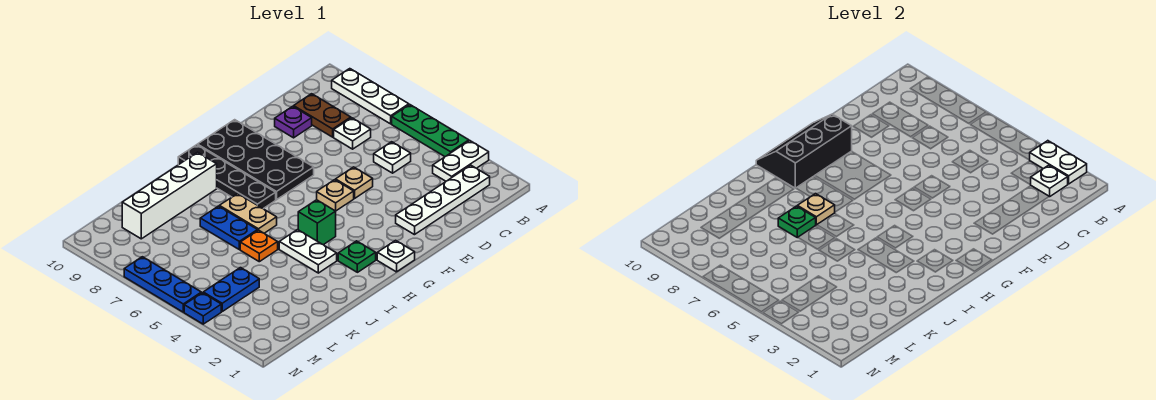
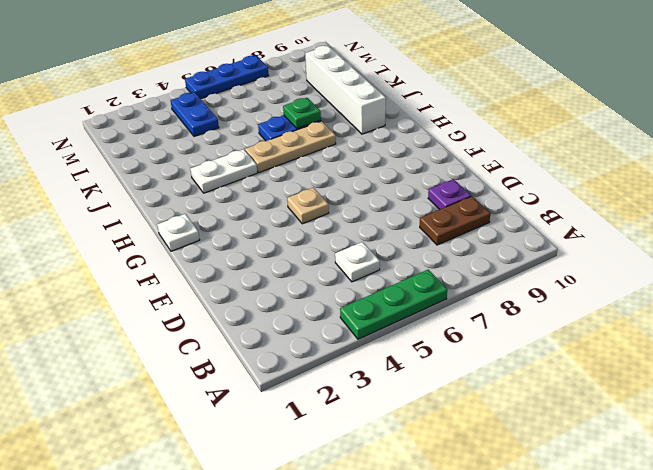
tan 1x3 plate [245,121,336,173] -> tan 1x2 plate [219,194,277,233]
none -> white 1x2 plate [433,141,489,181]
none -> white 1x3 plate [332,69,409,124]
none -> white 1x4 plate [396,165,490,235]

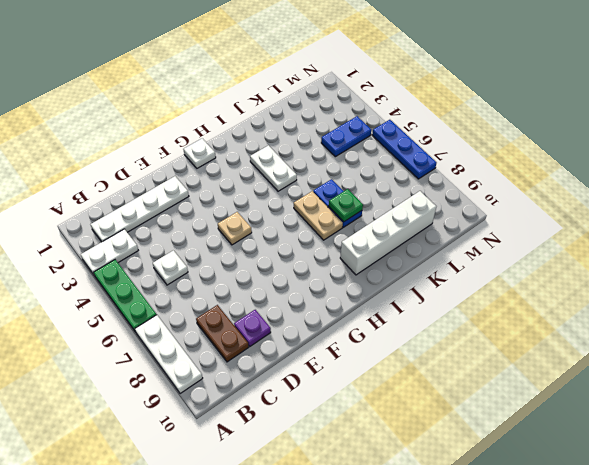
none -> white 1x1 plate [334,118,371,149]
none -> tan 1x1 plate [336,167,373,198]
none -> black 2x4 plate [197,120,314,200]

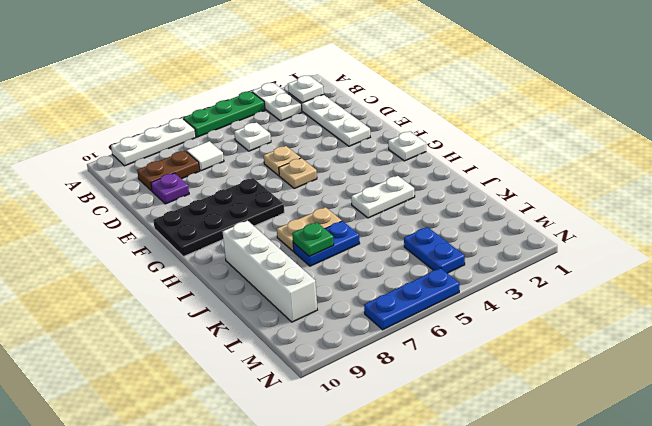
white 1x1 tile [187,141,224,171] -> white 1x1 plate [334,118,371,149]
none -> green 1x1 plate [338,241,376,272]
none -> green 1x1 brick [298,200,336,245]
none -> black 1x4 plate [178,145,276,209]

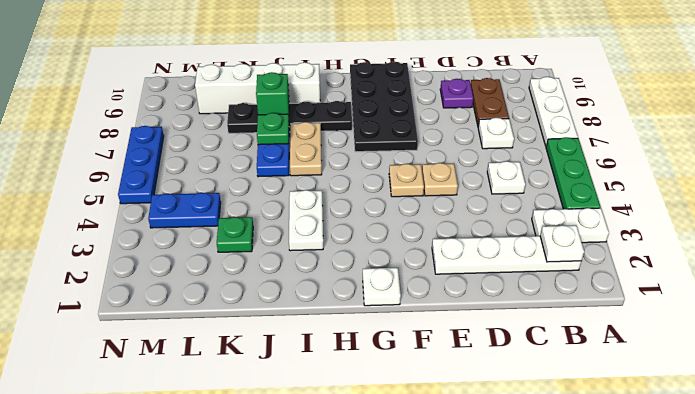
black 1x4 plate [227,101,352,133] -> black 1x4 plate turned to [178,145,276,209]
green 1x1 brick [256,72,289,116] -> green 1x1 brick moved to [298,200,336,245]
green 1x1 plate [217,217,253,252] -> green 1x1 plate moved to [338,241,376,272]
none -> orange 1x1 plate [240,230,278,262]
none -> blue 1x1 plate [184,293,221,324]
none -> white 1x2 plate [1030,141,1087,184]

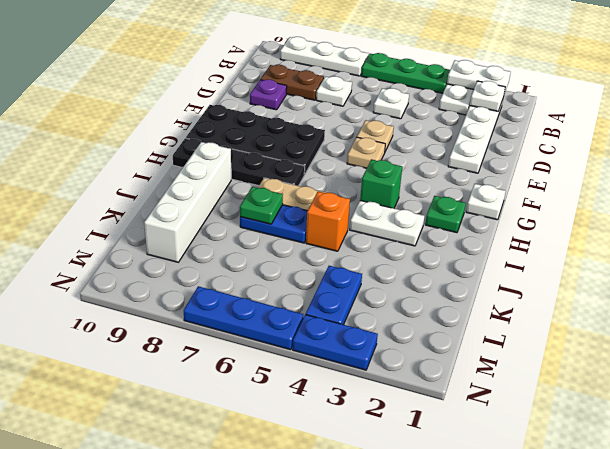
orange 1x1 brick [306,192,350,251] -> orange 1x1 plate [240,230,278,262]
blue 1x2 plate [293,315,378,370] -> blue 1x1 plate [184,293,221,324]
none -> black 2x3 slope [756,114,852,188]
none -> tan 1x1 plate [797,194,835,225]

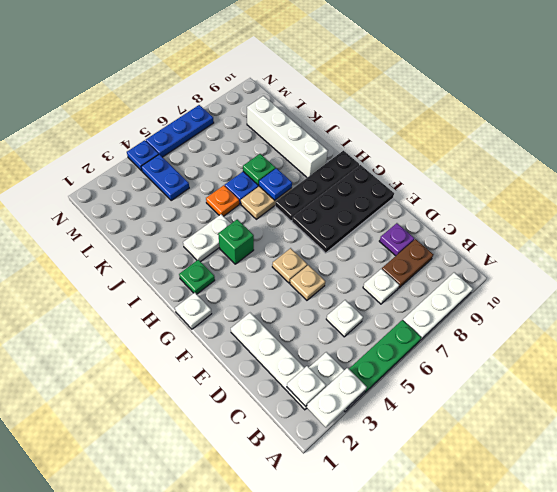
blue 1x1 plate [259,168,292,200] -> tan 1x1 plate [797,194,835,225]
none -> black 2x3 slope [756,114,852,188]

